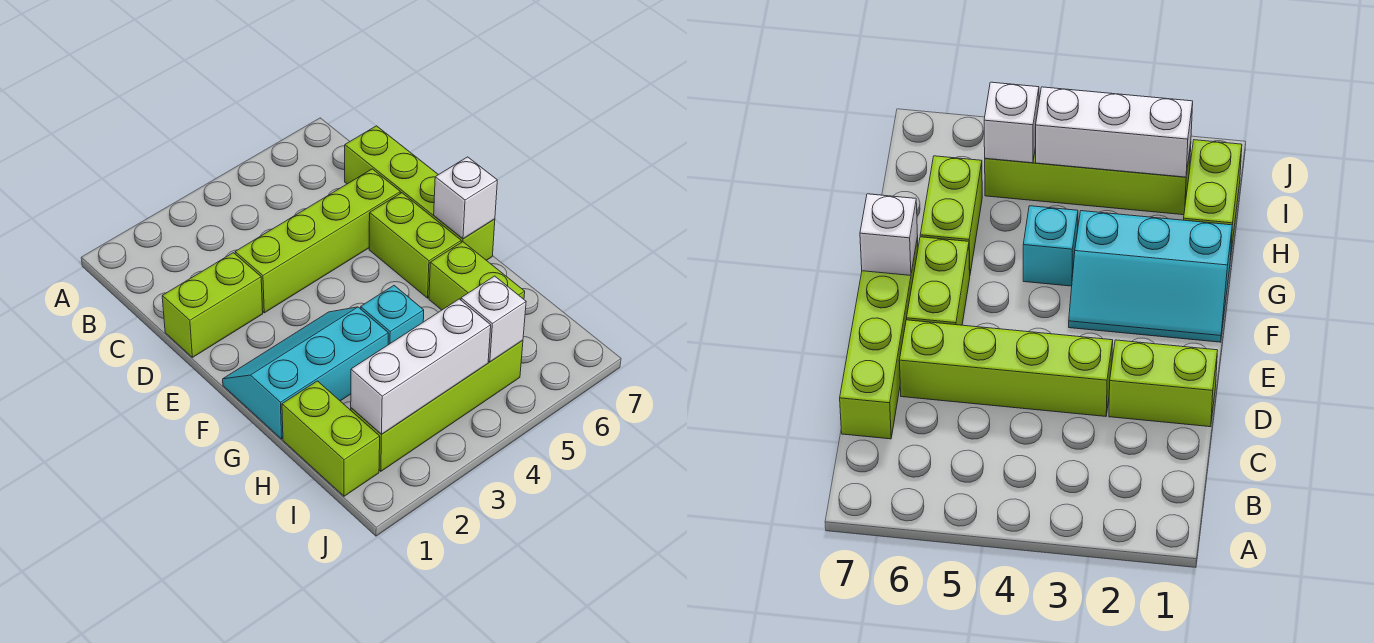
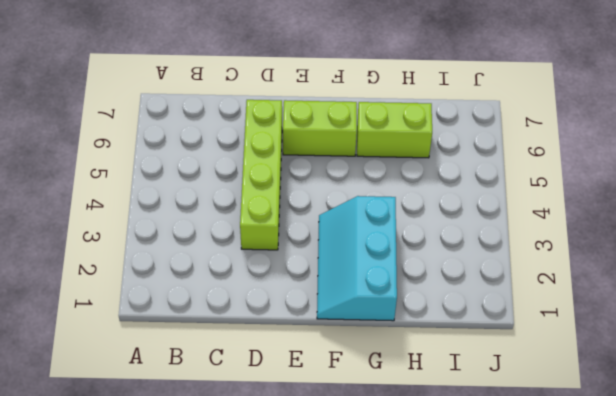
none -> lime 1x4 brick [345,126,495,260]
none -> lime 1x2 brick [162,253,263,357]
none -> cyan 1x1 brick [361,286,424,345]

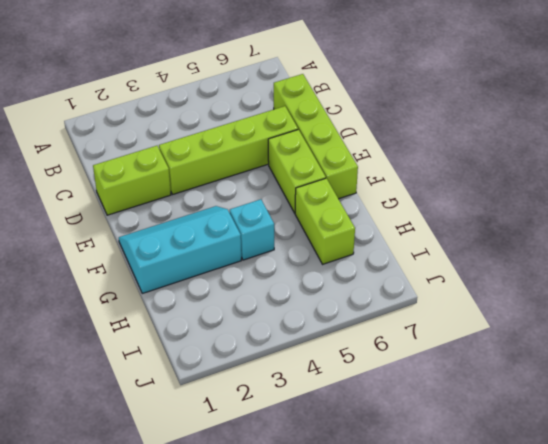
none -> lime 1x2 brick [282,381,380,496]
none -> lime 1x4 brick [351,340,523,471]
none -> white 1x1 brick [434,157,497,239]

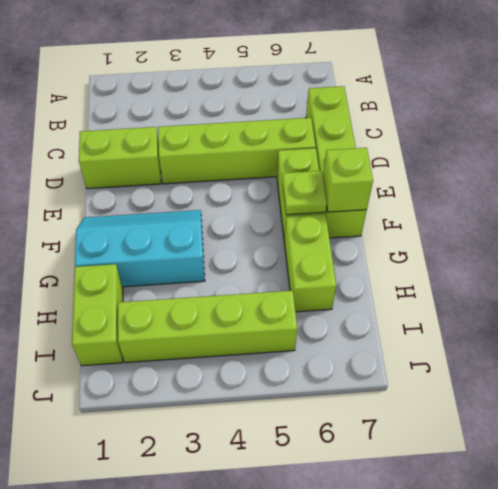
lime 1x1 plate [282,171,327,215] -> none
lime 1x1 brick [323,148,373,212] -> white 1x1 brick [434,157,497,239]
none -> cyan 1x1 brick [361,286,424,345]
none -> white 1x3 brick [351,299,491,434]
none -> white 1x1 brick [461,276,526,362]

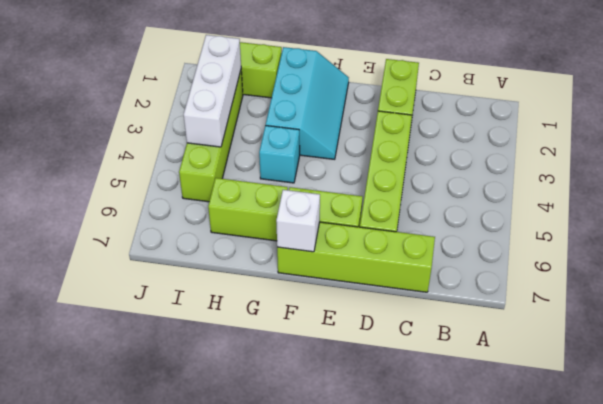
none -> white 1x1 brick [461,276,526,362]

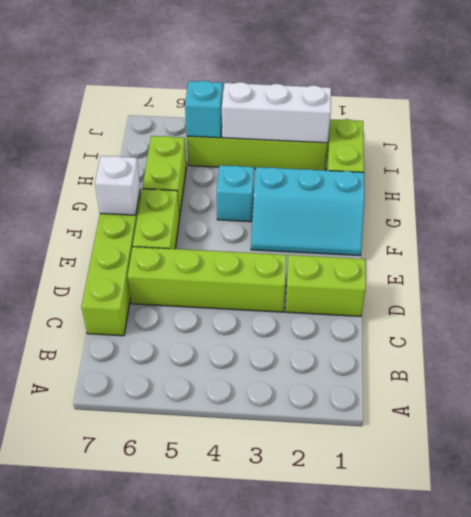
cyan 1x1 brick [185,80,223,138] -> white 1x1 brick [461,276,526,362]

